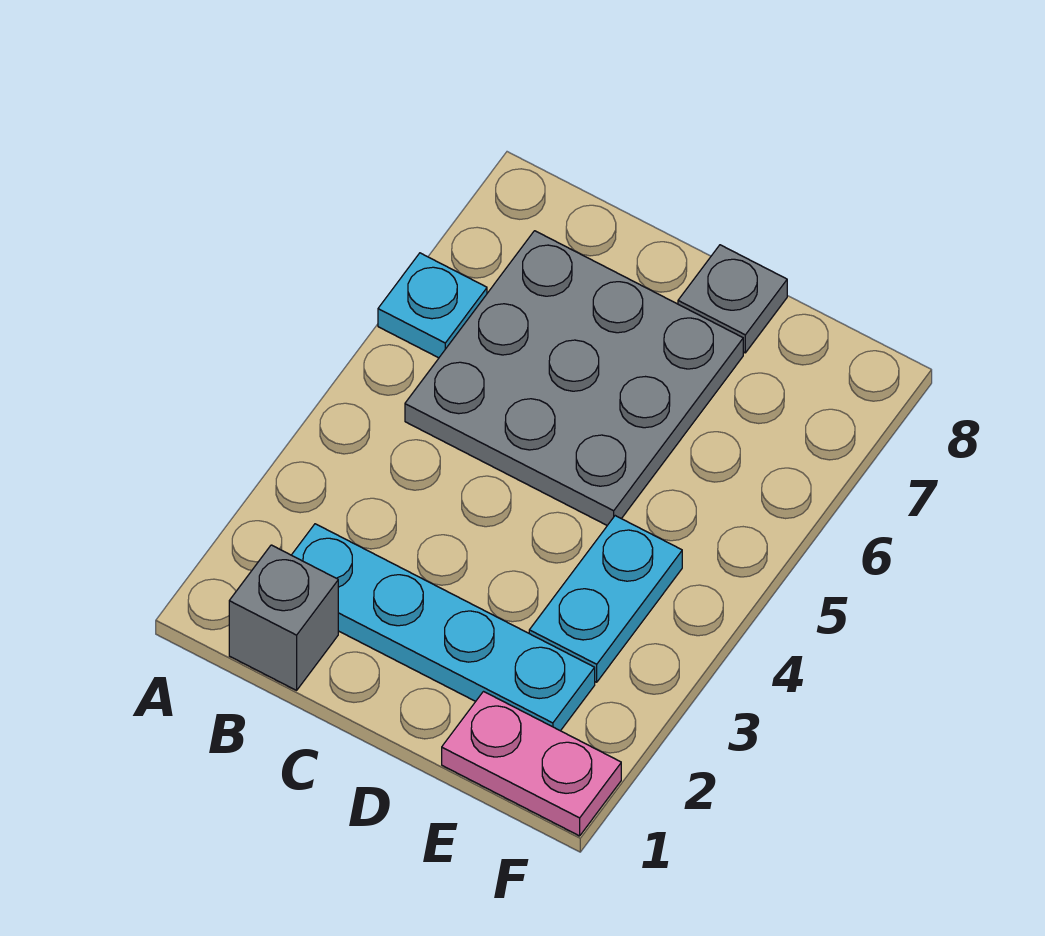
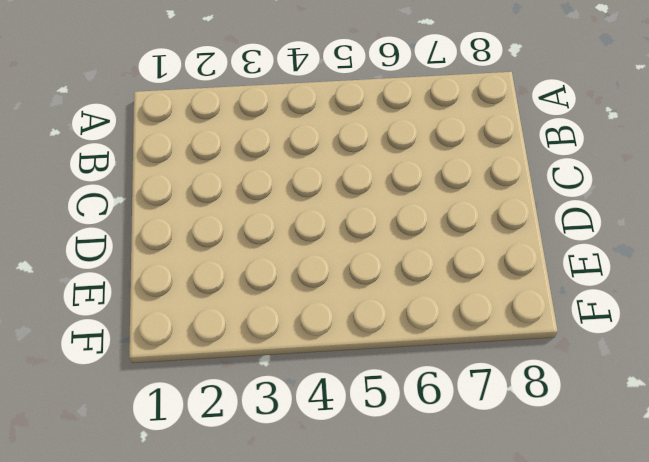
none -> cyan 1x1 plate [378,253,487,358]
none -> grey 1x1 brick [229,545,338,690]

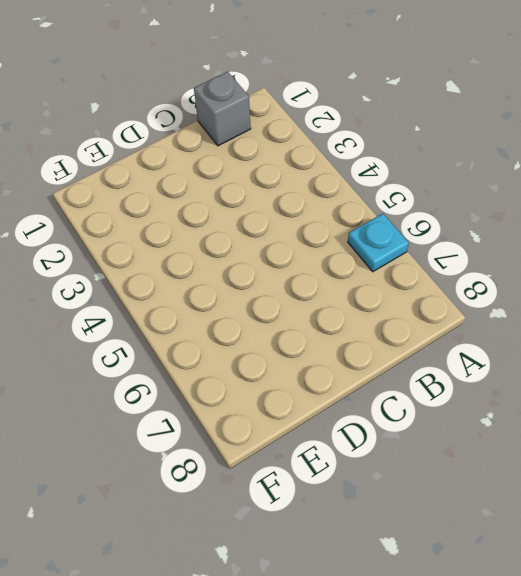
none -> cyan 1x4 plate [292,524,595,731]
none -> grey 3x3 plate [405,231,743,525]

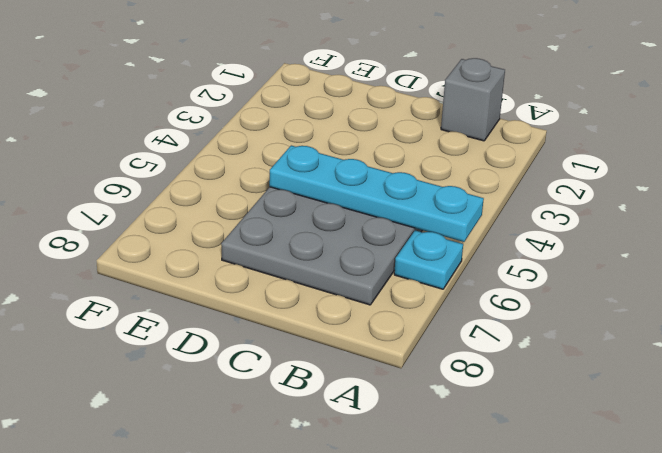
cyan 1x4 plate [269,145,484,242] -> cyan 1x4 plate moved to [292,524,595,731]
none -> grey 1x1 plate [678,245,787,353]
none -> pink 1x2 plate [442,692,621,836]

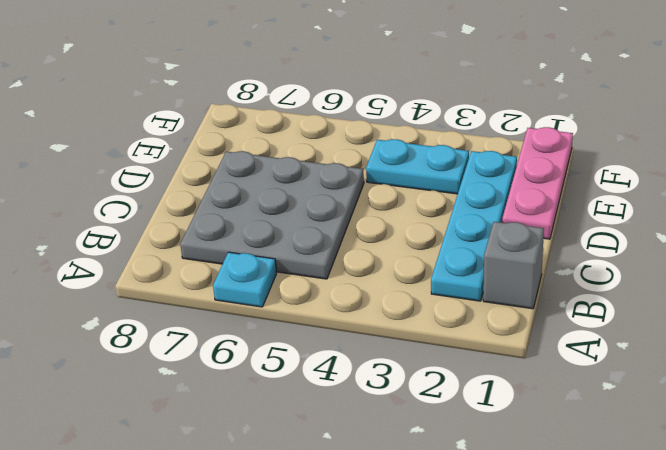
pink 1x3 plate [502,127,573,239] -> pink 1x2 plate [442,692,621,836]
none -> grey 1x1 plate [678,245,787,353]

